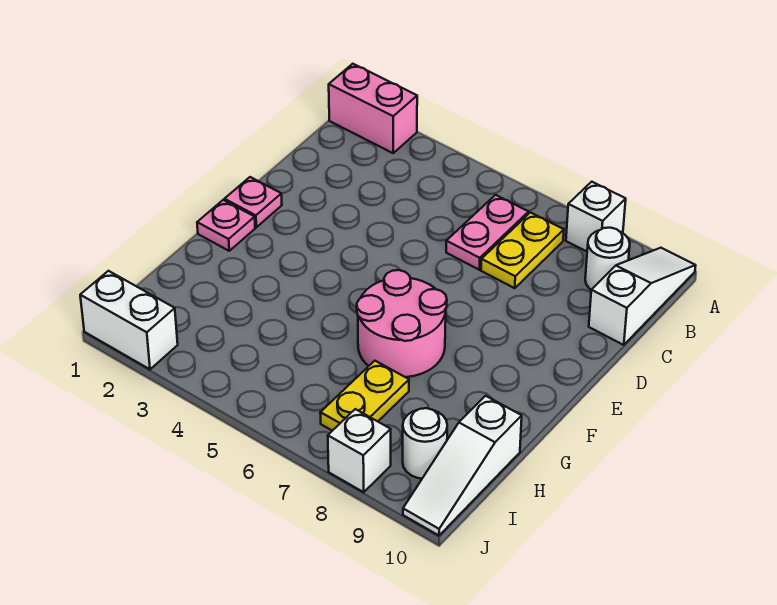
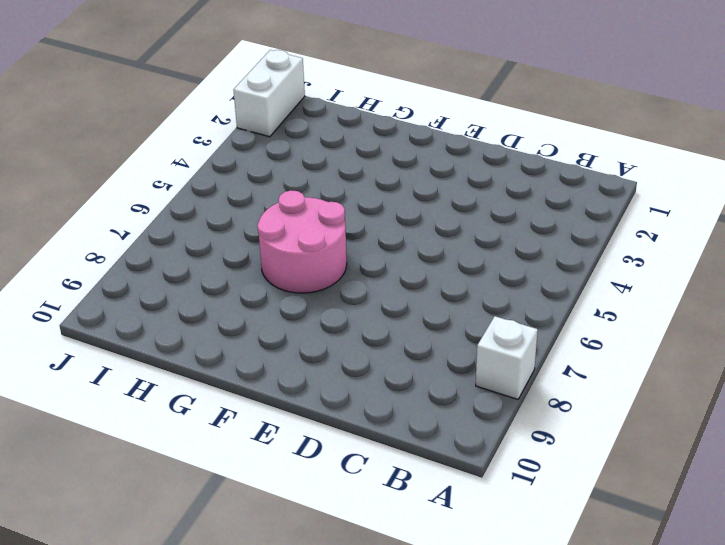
none -> pink 1x2 brick [329,64,417,153]
none -> white 1x3 slope [589,248,696,345]
none -> pink 1x2 plate [446,195,529,270]

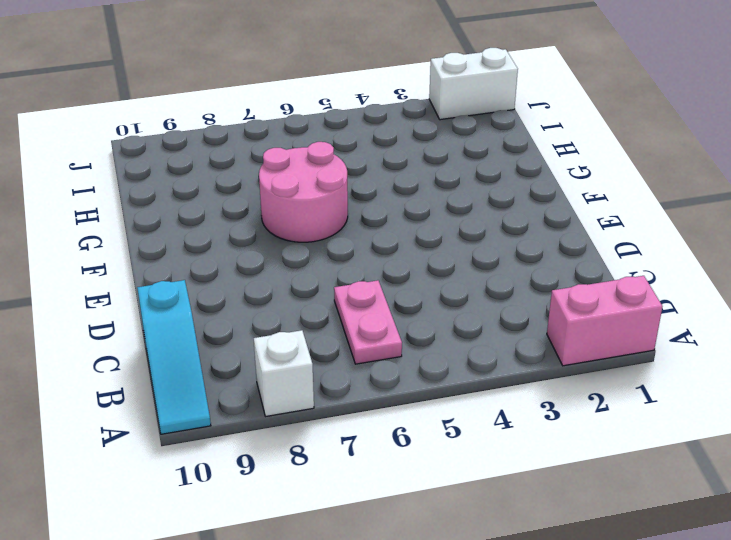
cyan 1x3 slope [137,280,211,434] -> white 1x3 slope [589,248,696,345]
none -> yellow 1x2 plate [481,213,564,288]
none -> white 1x1 round brick [585,228,630,290]
none -> pink 1x1 plate [224,177,282,227]

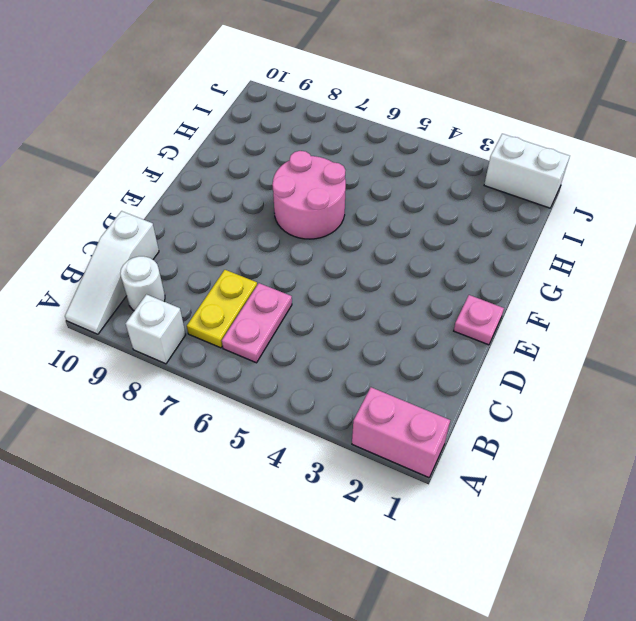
none -> pink 1x1 plate [197,200,255,251]
none -> yellow 1x2 plate [320,361,409,431]
none -> white 1x3 slope [403,396,522,535]

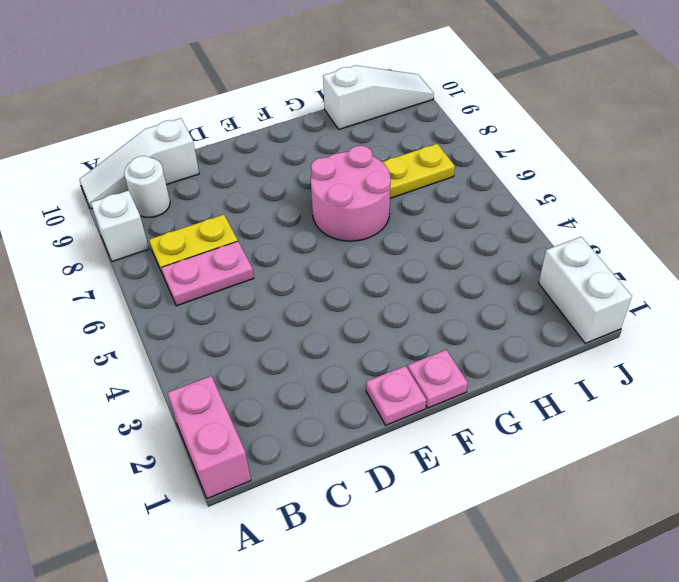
none -> white 1x1 round brick [403,408,447,479]
none -> white 1x1 brick [328,409,391,492]

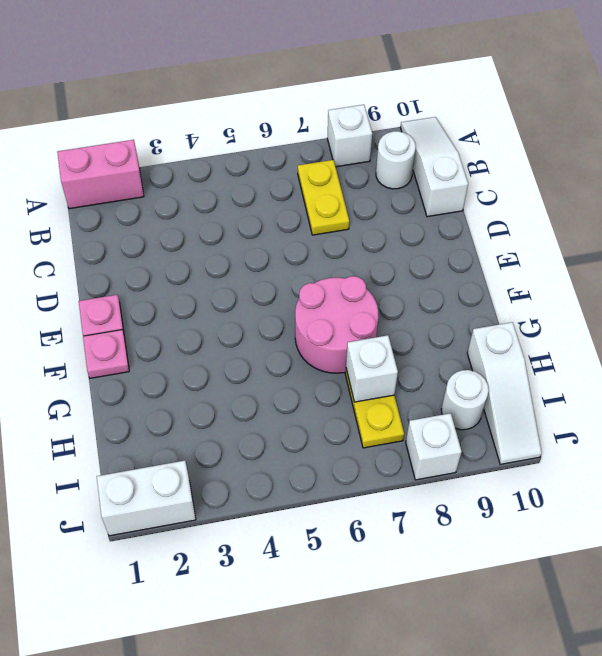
white 1x1 brick [346,335,398,402] -> none
none -> pink 1x2 plate [446,195,529,270]

